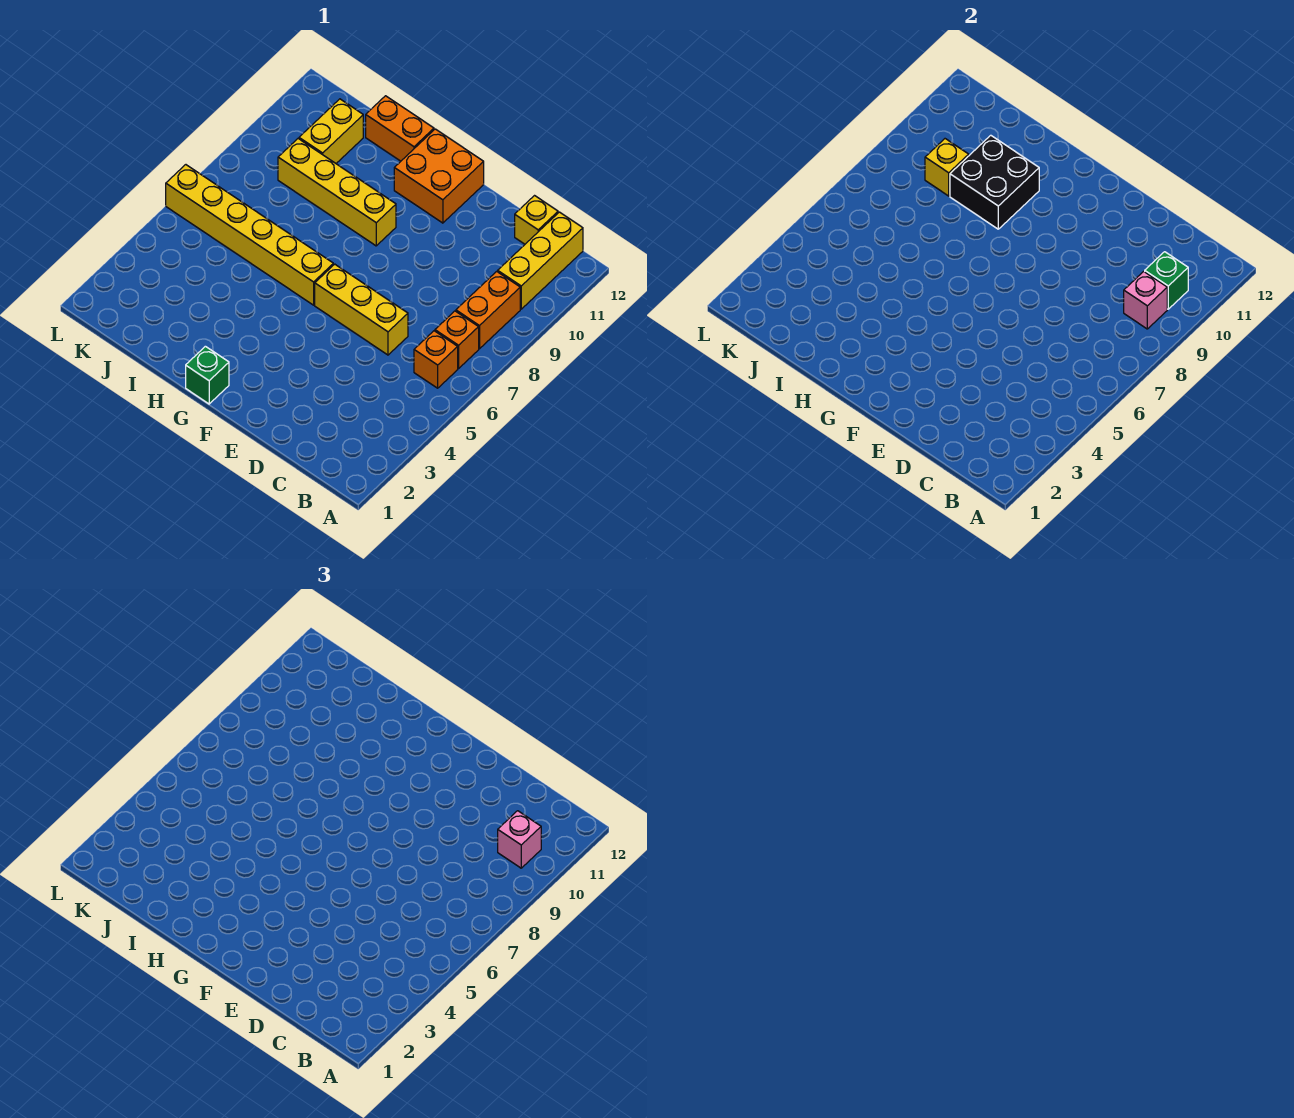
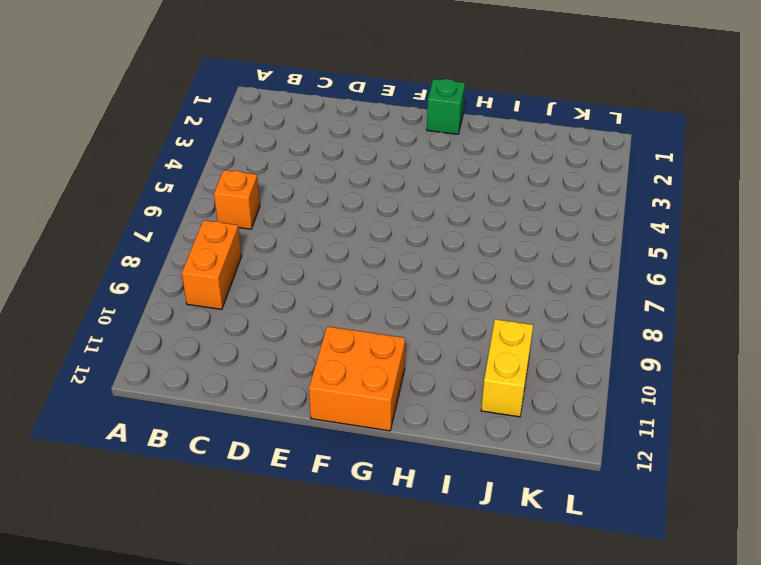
none -> orange 1x1 brick [435,311,479,368]
none -> yellow 1x3 brick [498,212,583,309]
none -> yellow 1x1 brick [515,196,558,244]

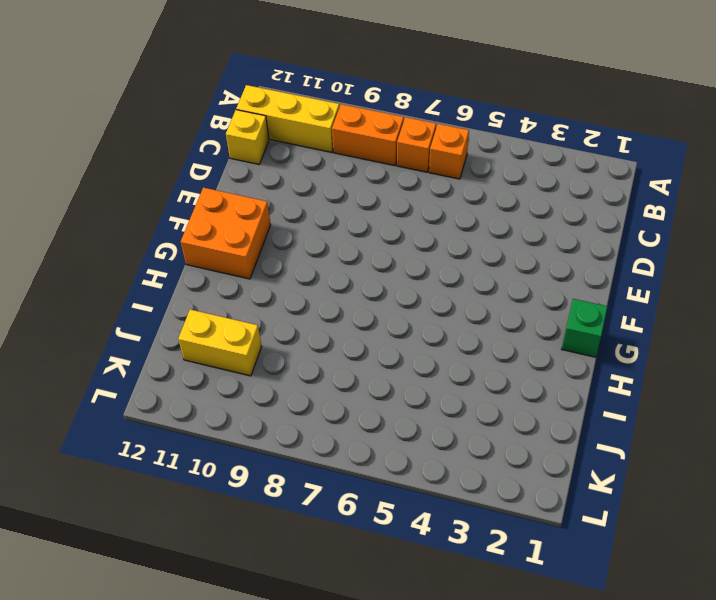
none -> yellow 1x3 brick [315,264,408,355]
none -> yellow 1x6 brick [166,165,333,305]
none -> yellow 1x4 brick [278,139,396,246]

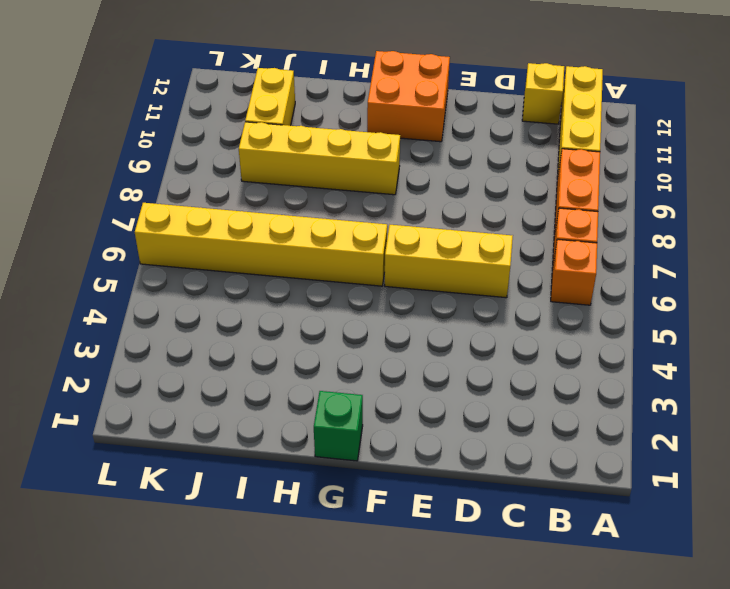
none -> orange 1x2 brick [366,96,434,161]
none -> pink 1x1 brick [1124,271,1167,329]
none -> green 1x1 brick [1145,252,1188,309]

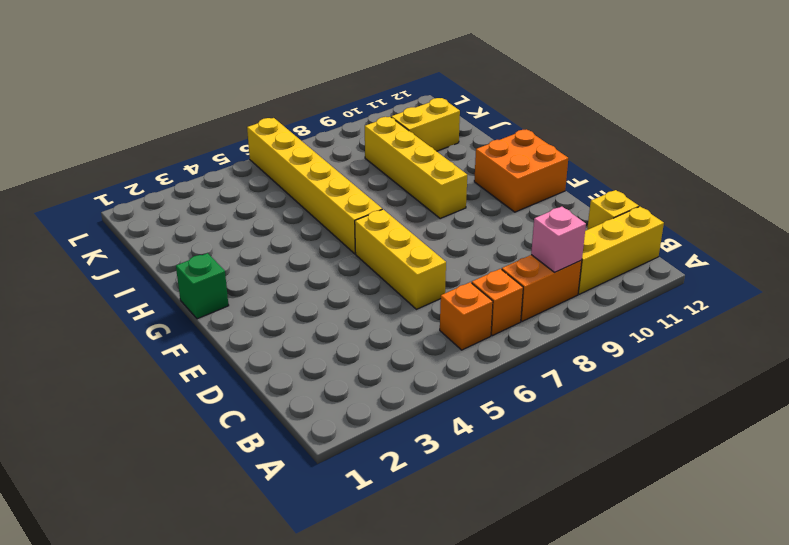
none -> orange 1x2 brick [366,96,434,161]
none -> green 1x1 brick [1145,252,1188,309]
none -> black 2x2 brick [950,135,1039,229]

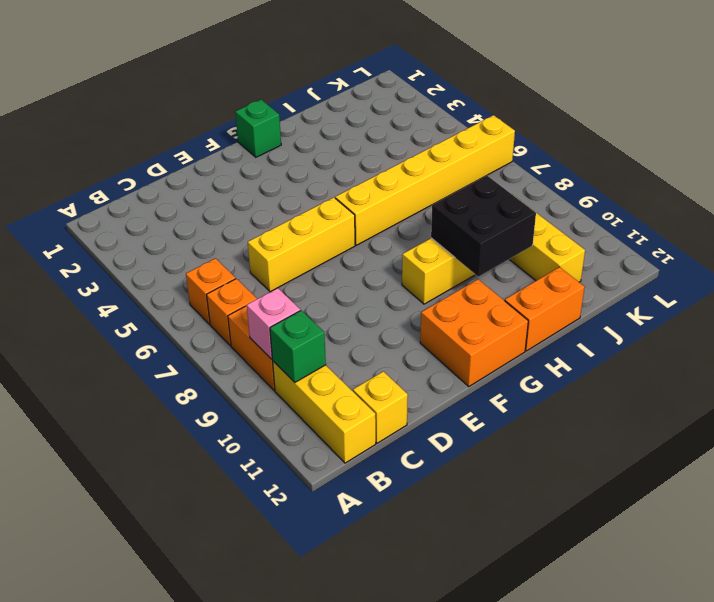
none -> yellow 1x1 brick [925,139,969,196]
none -> pink 1x1 brick [498,811,541,868]

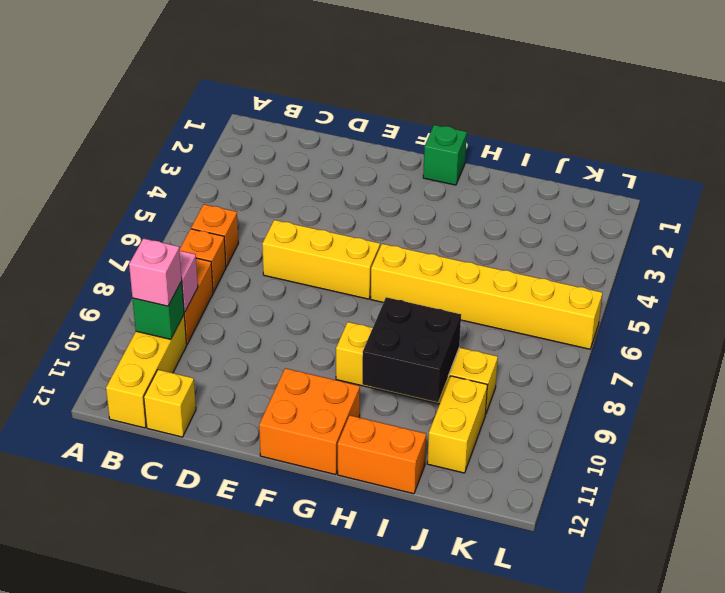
none -> yellow 1x1 brick [925,139,969,196]

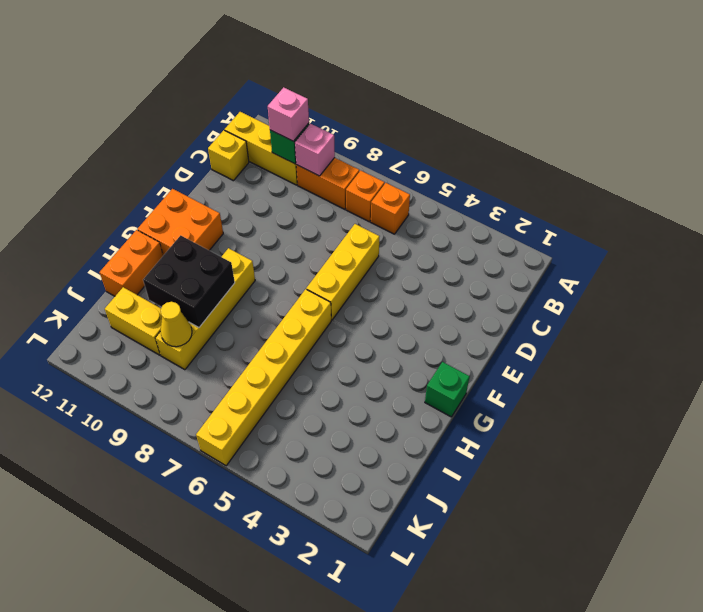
yellow 1x1 cone [160,302,192,347] -> yellow 1x1 brick [925,139,969,196]

